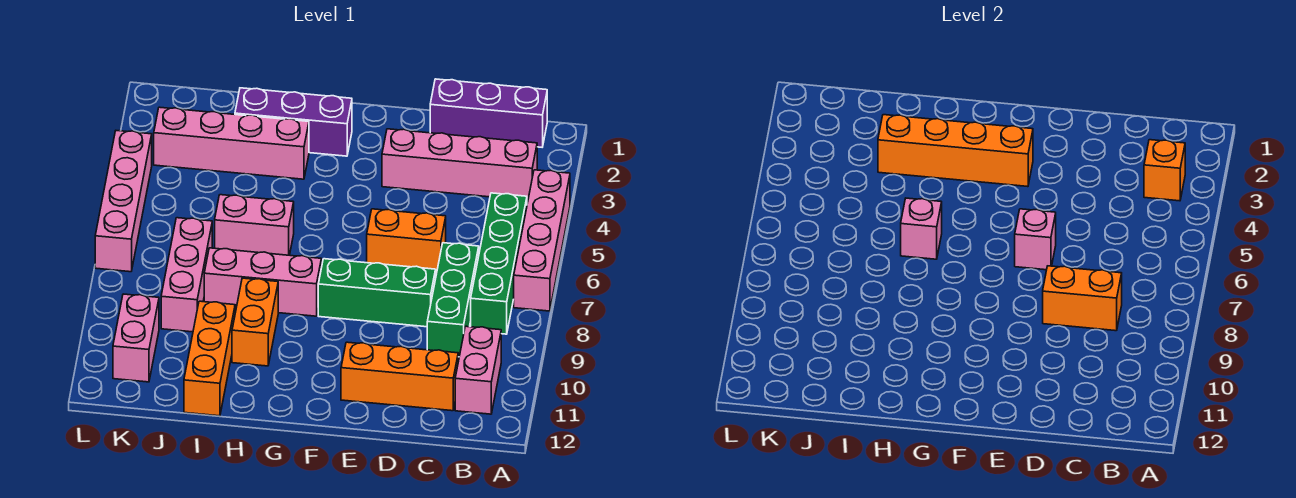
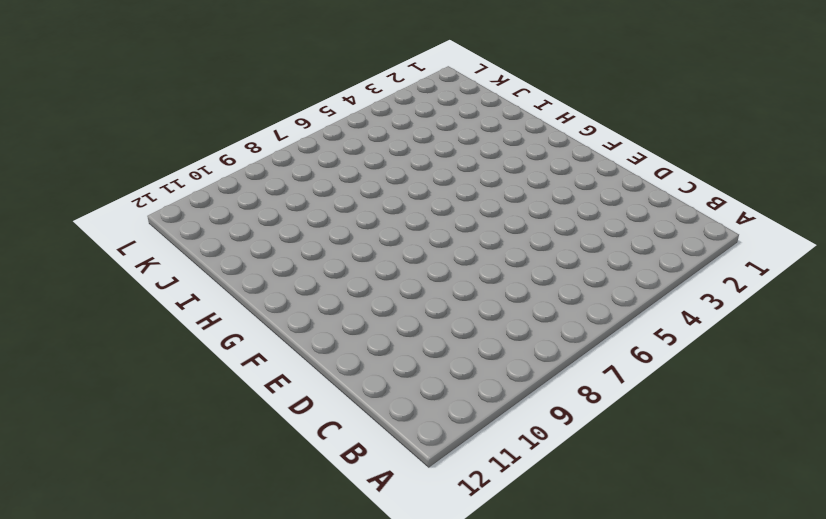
none -> pink 1x4 brick [514,170,570,311]
none -> purple 1x3 brick [430,79,547,147]
none -> pink 1x4 brick [382,129,537,200]

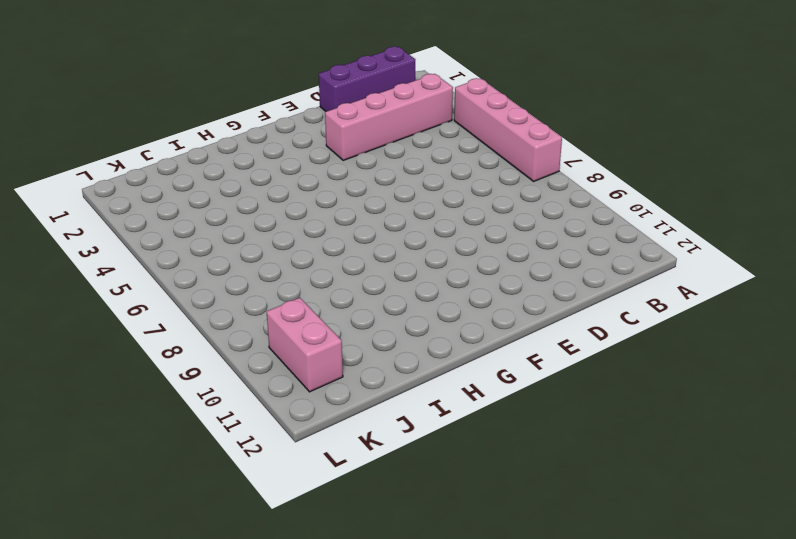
none -> green 1x4 brick [471,193,527,334]
none -> pink 1x2 brick [455,326,501,414]
none -> green 1x3 brick [427,243,479,357]

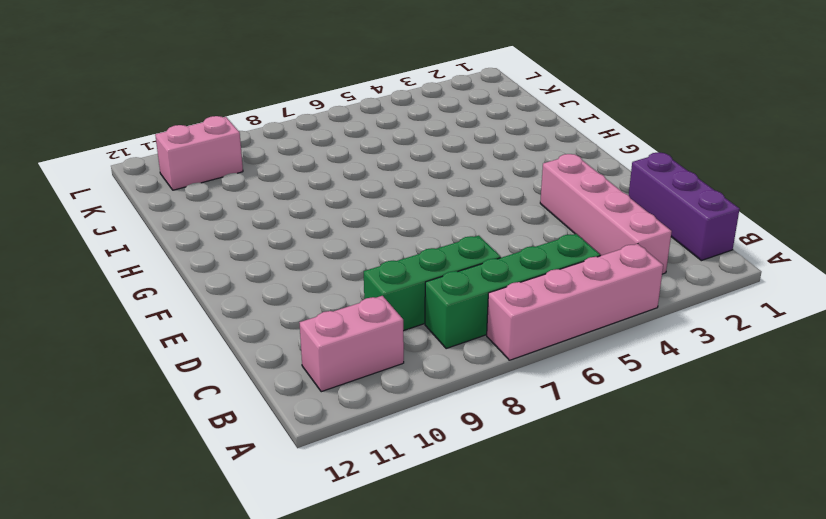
none -> orange 1x3 brick [341,342,458,411]
none -> orange 1x2 brick [367,209,446,273]
none -> green 1x3 brick [318,259,436,327]

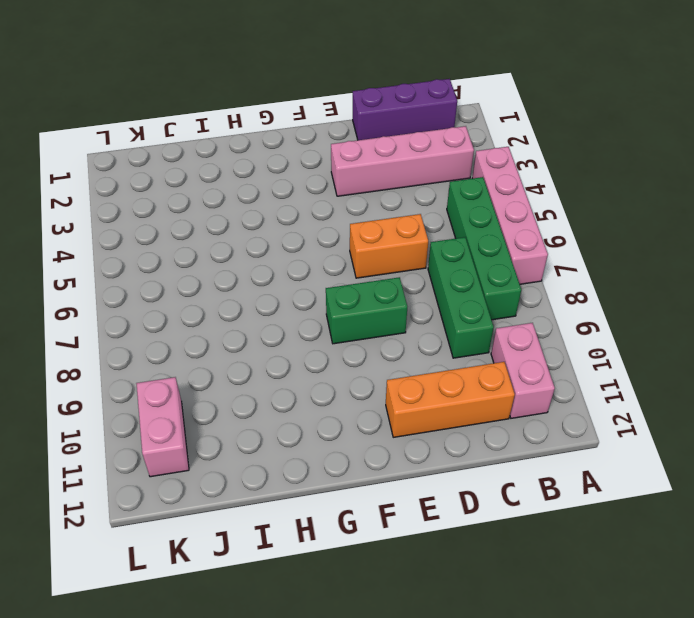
green 1x2 brick [326,277,407,344] -> green 1x3 brick [318,259,436,327]
none -> purple 1x3 brick [235,88,352,156]
none -> pink 1x3 brick [204,248,321,316]
none -> pink 1x4 brick [154,107,309,179]

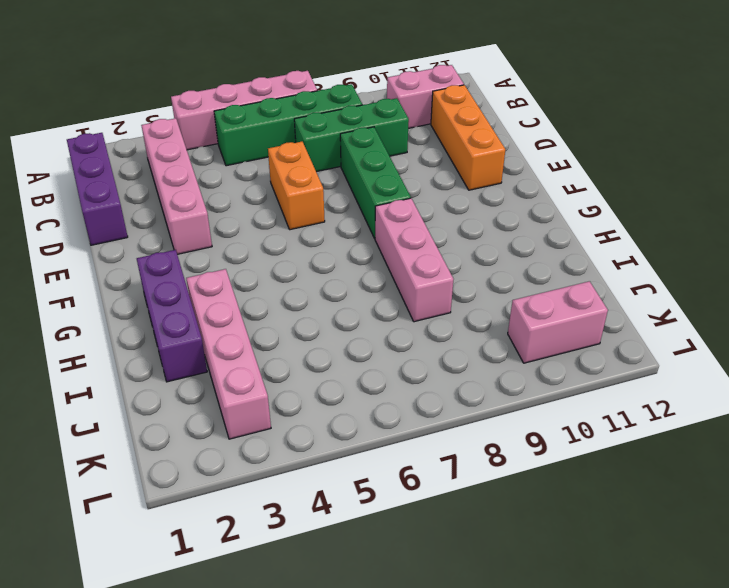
none -> pink 1x2 brick [215,195,294,255]
none -> orange 1x2 brick [232,278,278,366]
none -> orange 1x3 brick [184,301,235,416]

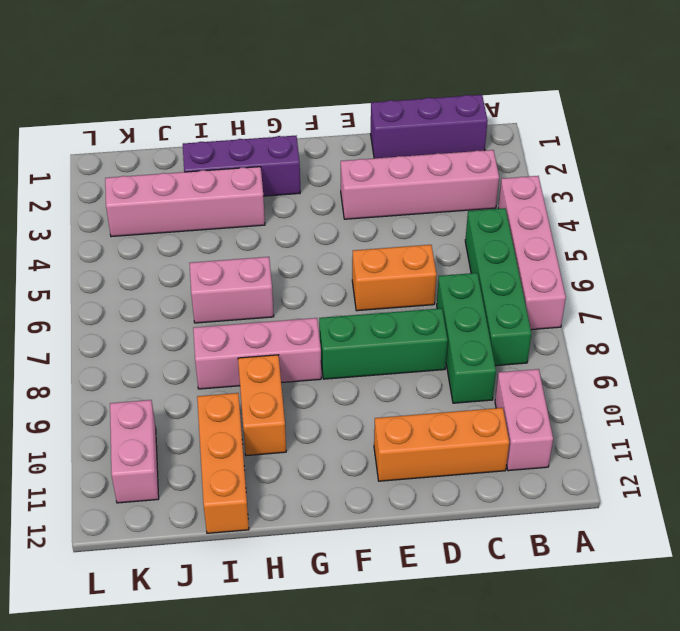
none -> pink 1x3 brick [161,218,212,332]
none -> pink 1x4 brick [95,131,152,272]
none -> orange 1x1 brick [1144,140,1185,201]

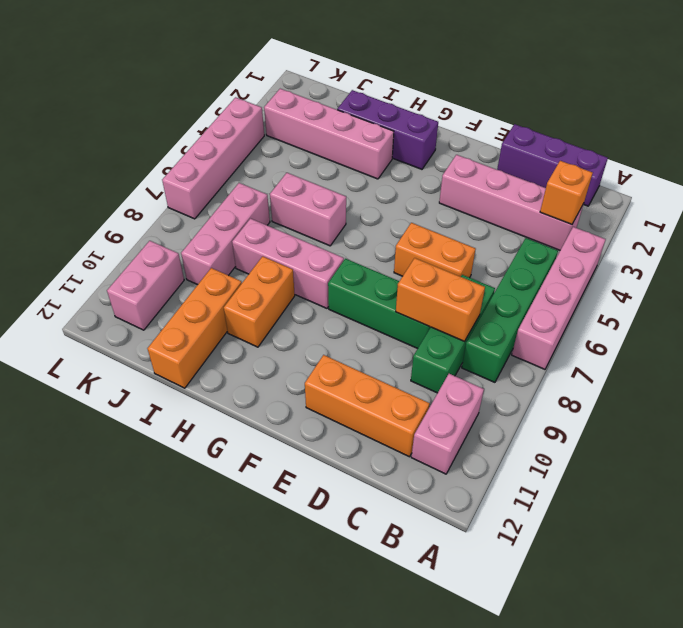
none -> pink 1x1 brick [1015,209,1056,270]
none -> orange 1x4 brick [878,115,1033,187]
none -> pink 1x1 brick [901,198,942,259]

